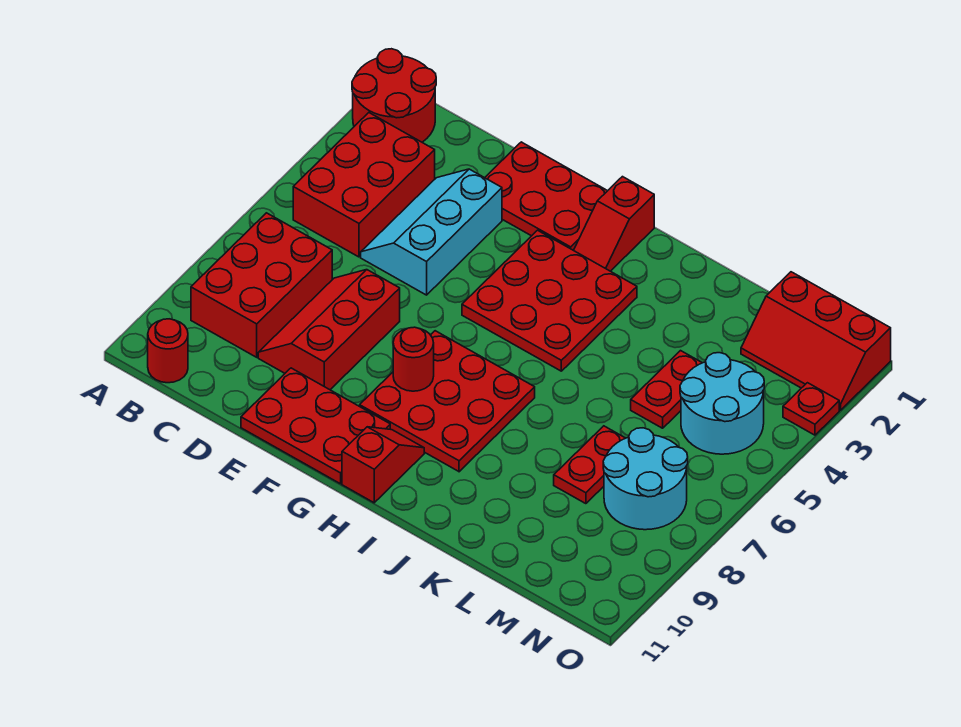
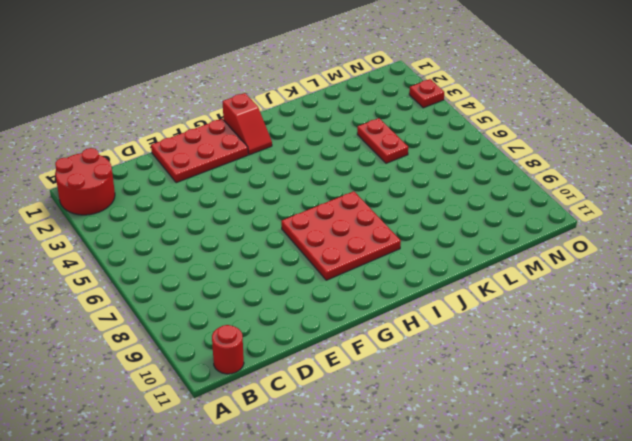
none -> red 2x3 brick [293,113,435,257]
none -> red 2x3 brick [191,213,332,357]
none -> cyan 2x3 slope [361,169,502,295]

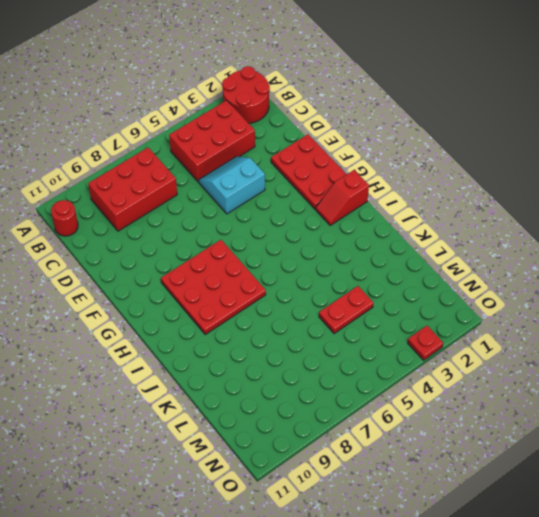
cyan 2x2 slope [199,156,265,214] -> cyan 2x3 slope [361,169,502,295]
none -> red 2x3 slope [258,270,400,390]
none -> red 2x3 plate [241,368,390,484]
none -> red 3x3 plate [462,230,637,371]

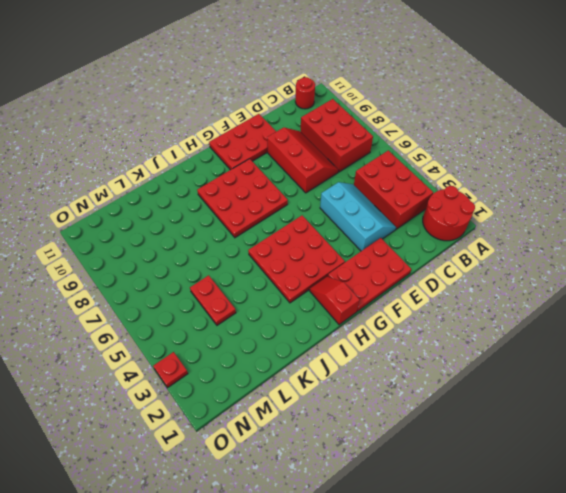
none -> red 1x2 slope [342,427,424,503]
none -> red 1x2 plate [554,426,625,504]
none -> red 2x3 slope [741,272,891,410]

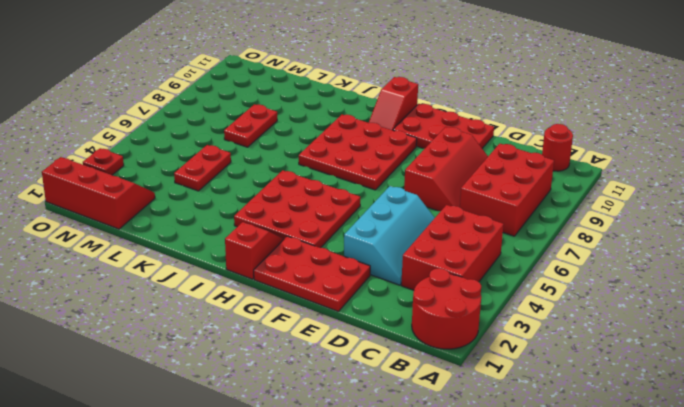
none -> cyan 2x2 round brick [680,353,764,454]
none -> cyan 2x2 round brick [603,428,688,530]
none -> red 1x1 round brick [393,327,434,391]

